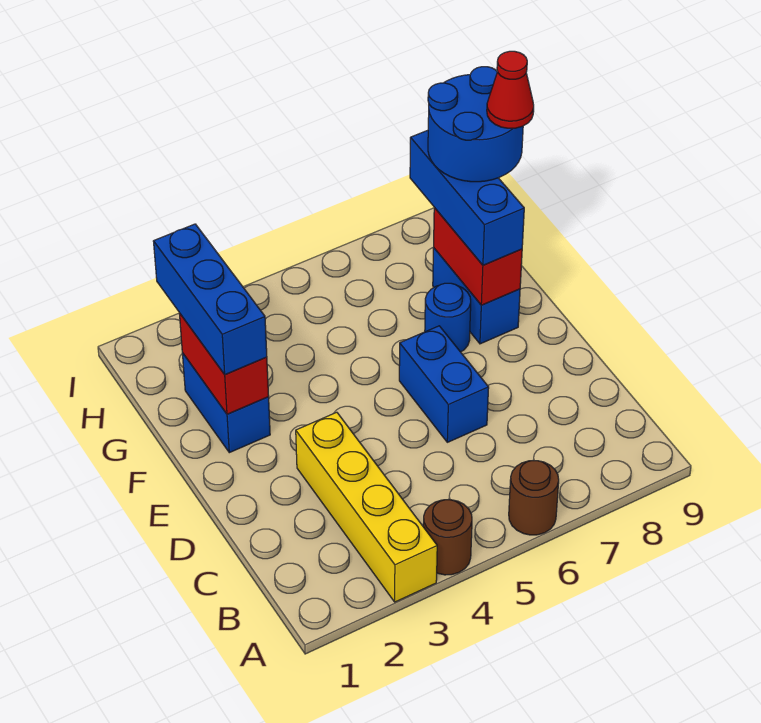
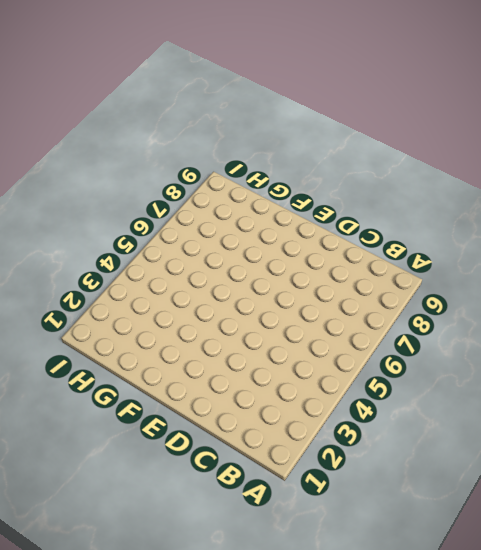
none -> yellow 1x4 brick [296,412,437,602]
none -> brown 1x1 round brick [423,500,472,575]
none -> brown 1x1 round brick [509,461,559,535]

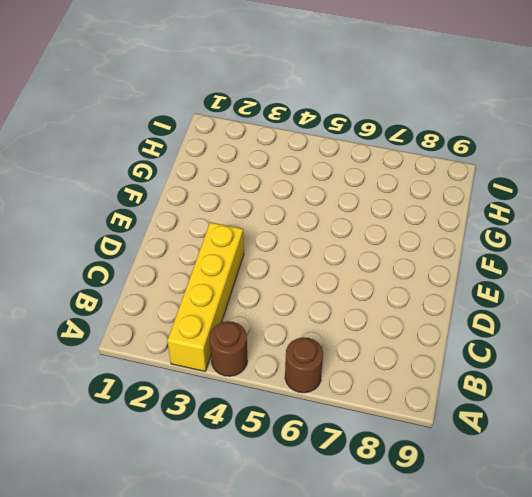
none -> blue 1x2 brick [399,326,489,442]
none -> blue 1x2 brick [182,353,270,453]
none -> blue 1x1 round brick [425,283,471,352]

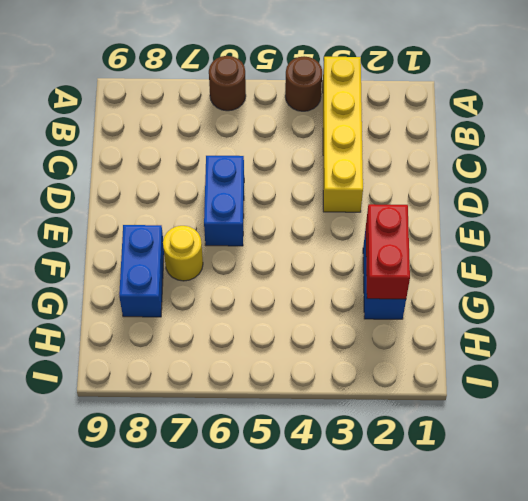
yellow 1x1 round brick [163,226,203,281] -> blue 1x1 round brick [425,283,471,352]
none -> red 1x2 brick [434,208,522,305]
none -> blue 1x3 brick [153,224,267,374]
none -> blue 1x3 brick [410,130,524,265]

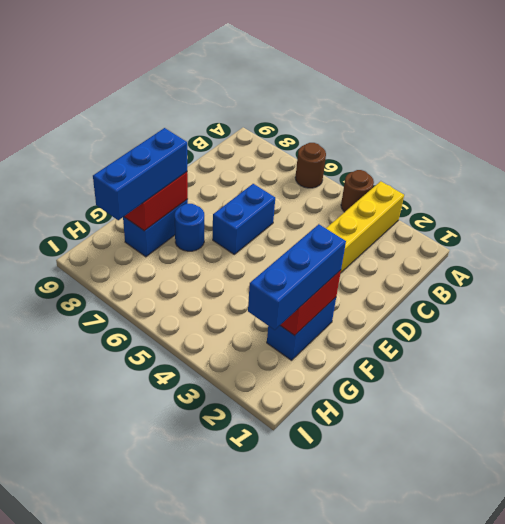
none -> blue 2x2 round brick [428,67,523,182]
none -> red 1x1 cone [487,51,534,128]

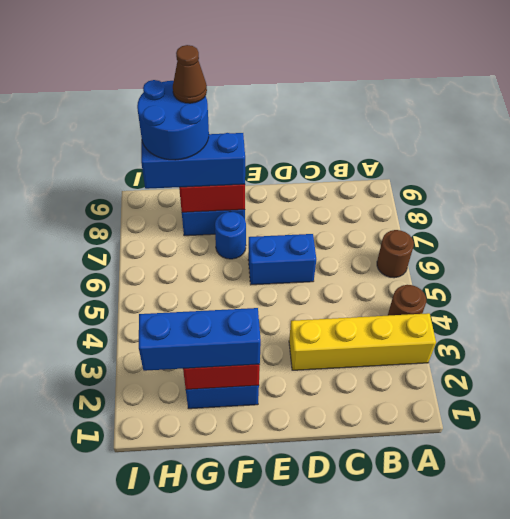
brown 1x1 cone [173,45,207,103] -> red 1x1 cone [487,51,534,128]

